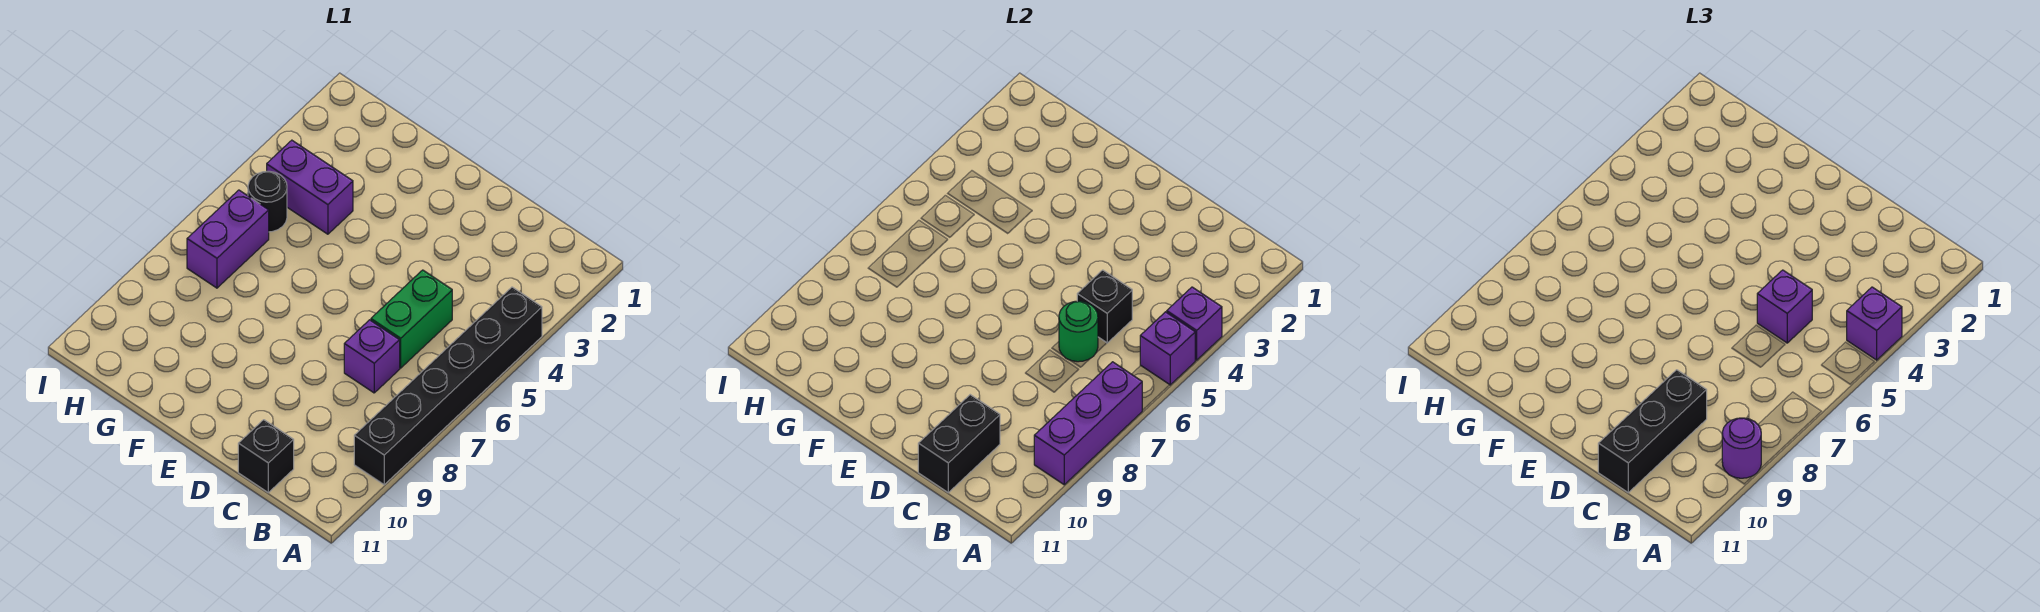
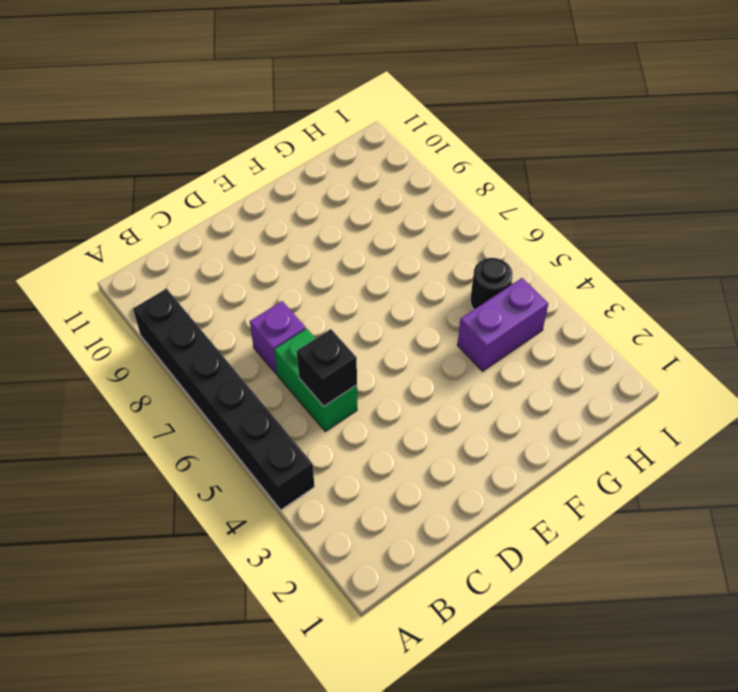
none -> black 1x1 brick [238,420,294,493]
none -> purple 1x2 brick [187,190,269,288]
none -> purple 1x1 brick [1167,287,1222,360]

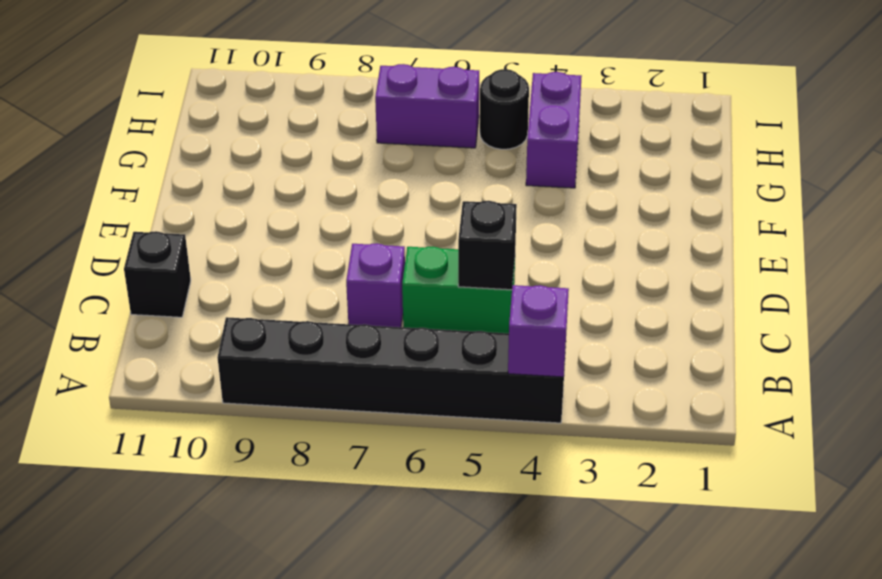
none -> purple 1x1 brick [1140,312,1195,385]
none -> purple 1x3 brick [1034,362,1142,485]
none -> green 1x1 round brick [1059,301,1098,362]

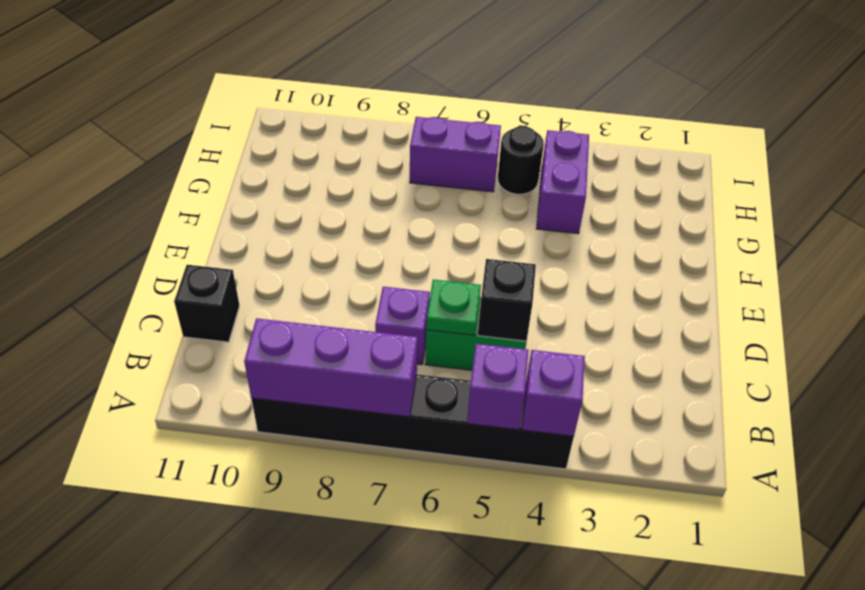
green 1x1 plate [426,280,481,335] -> green 1x1 round brick [1059,301,1098,362]
none -> black 1x2 brick [918,395,1000,493]
none -> purple 1x1 brick [1847,287,1902,360]
none -> purple 1x1 round brick [1722,418,1761,478]

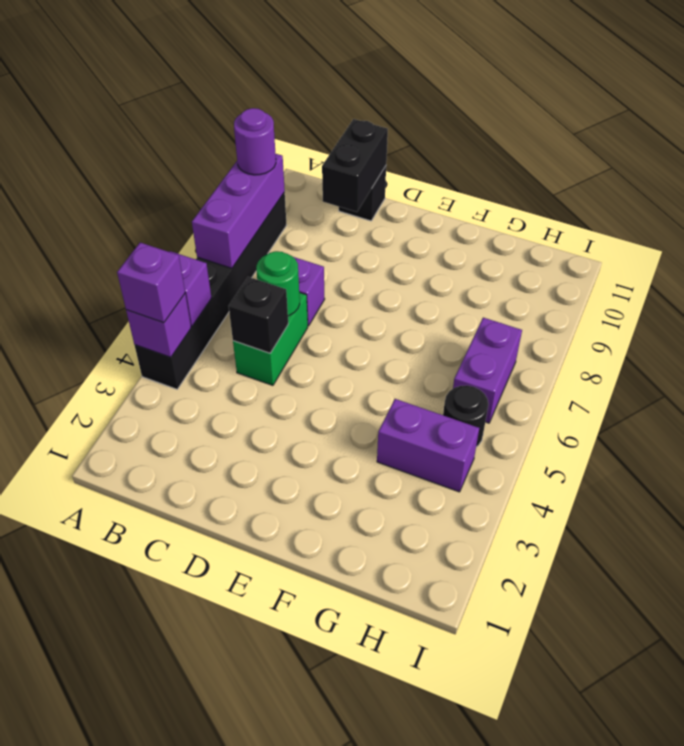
none -> purple 1x1 brick [1757,270,1812,343]
none -> black 1x3 brick [1598,370,1707,493]

